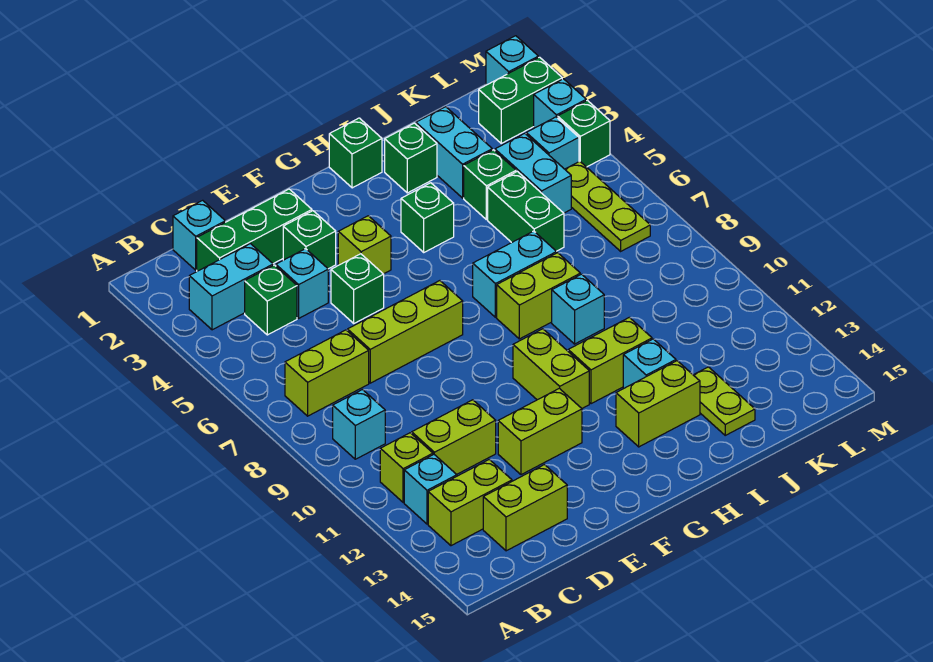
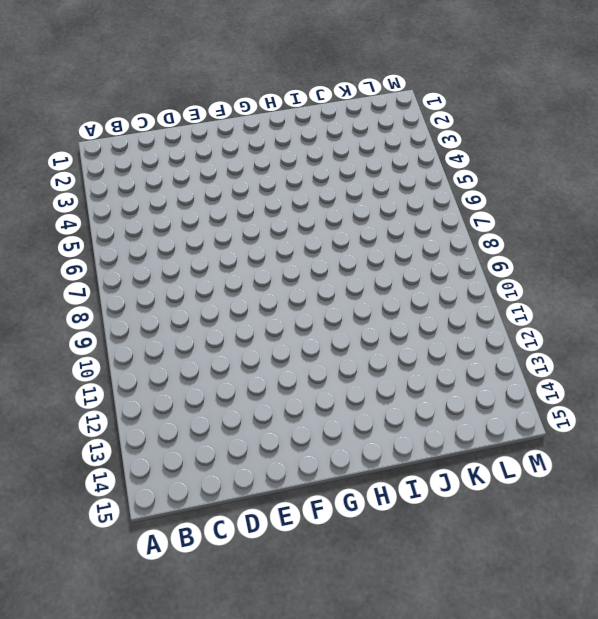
none -> cyan 1x2 brick [189,244,273,330]
none -> lime 1x2 brick [285,330,369,416]
none -> cyan 1x1 brick [333,390,385,459]
none -> lime 1x1 brick [380,433,433,503]

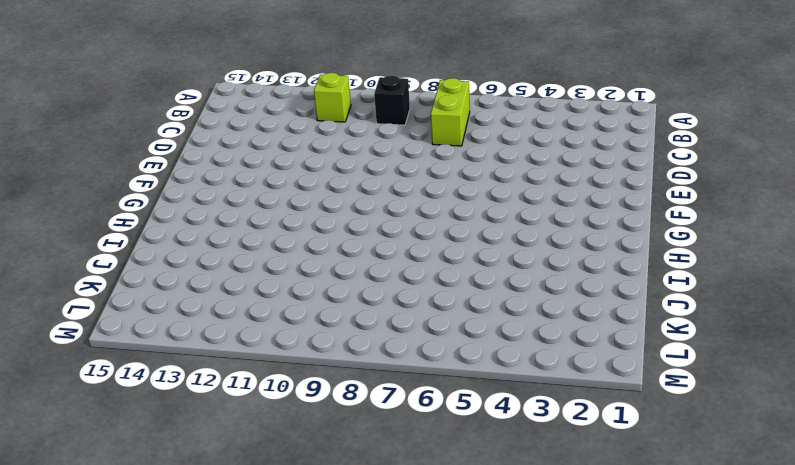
black 1x1 brick [374,75,410,125] -> cyan 1x1 brick [333,390,385,459]
none -> cyan 1x2 brick [189,244,273,330]
none -> cyan 1x1 brick [404,455,457,524]
none -> lime 1x2 brick [428,460,512,546]
none -> cyan 1x1 brick [173,200,225,270]

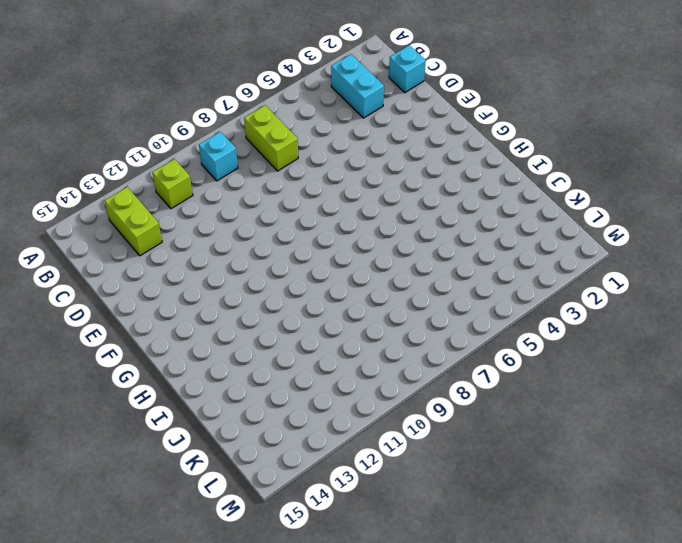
none -> cyan 1x1 brick [404,455,457,524]
none -> green 1x3 brick [197,189,312,271]
none -> green 1x1 brick [245,265,297,335]
none -> lime 1x2 brick [411,400,496,474]

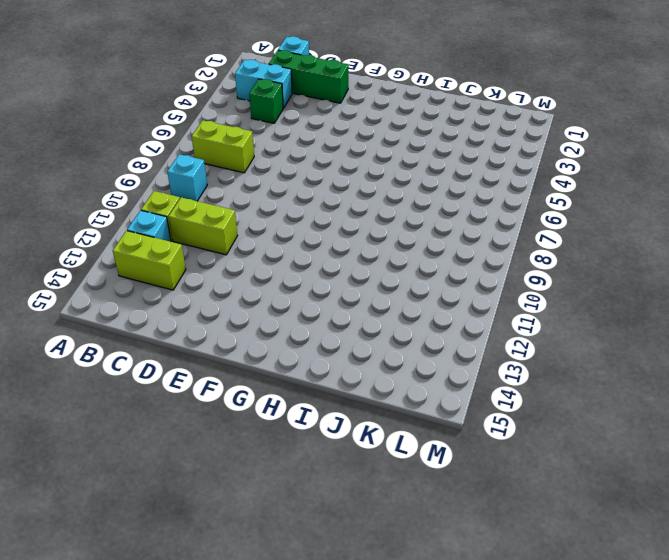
none -> lime 1x2 brick [483,465,567,551]
none -> cyan 1x1 brick [276,249,328,318]
none -> lime 1x3 brick [348,281,463,383]
none -> green 1x1 brick [283,211,336,269]

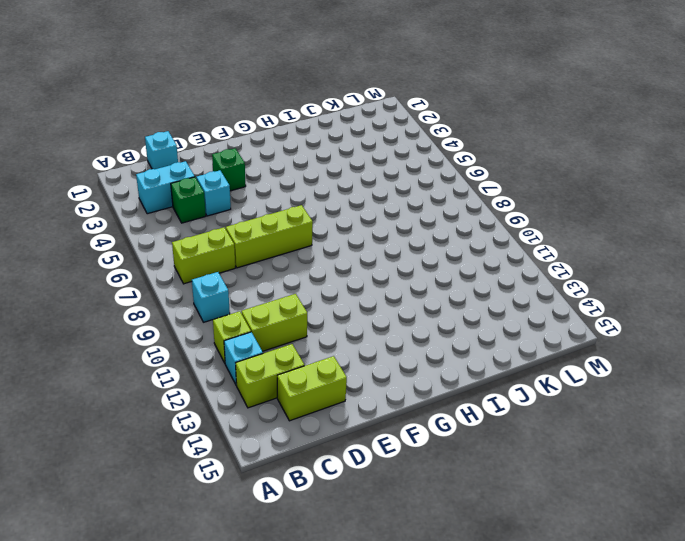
none -> green 1x3 brick [197,189,312,271]
none -> green 1x1 brick [331,254,384,323]
none -> lime 1x2 brick [498,388,582,475]
none -> lime 1x1 brick [338,216,391,274]

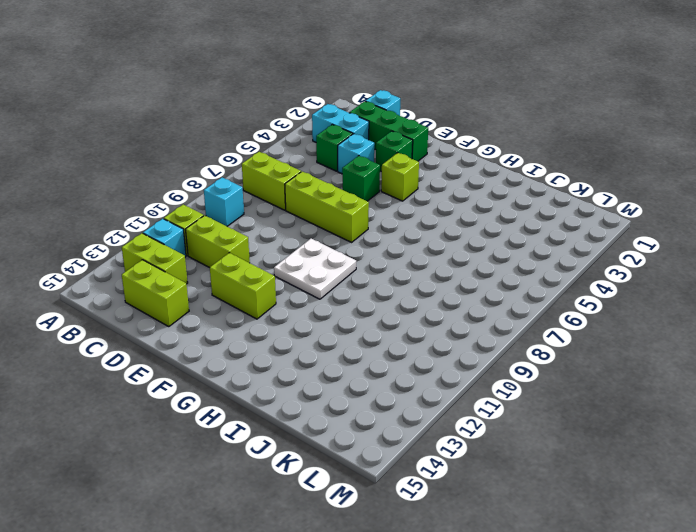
white 2x2 plate [274,239,356,299] -> lime 1x2 brick [513,329,589,408]
none -> green 1x1 brick [329,118,382,188]
none -> green 1x1 brick [401,183,454,252]
none -> cyan 1x2 brick [473,231,557,317]
none -> lime 1x2 brick [497,253,580,339]

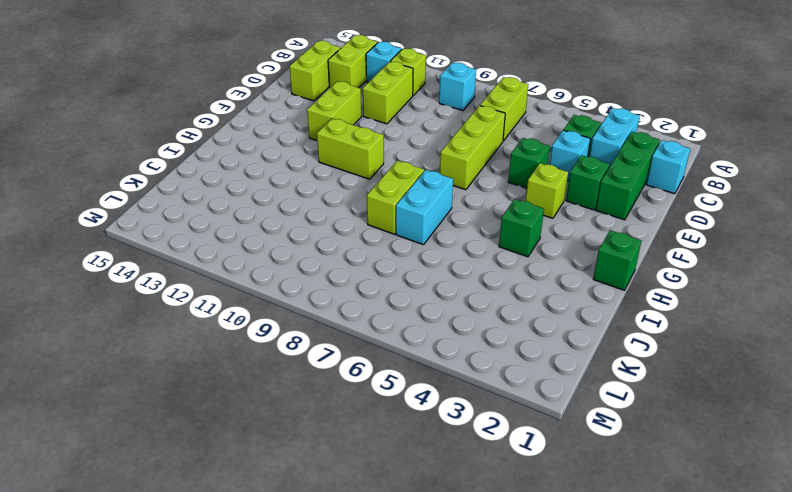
none -> lime 1x2 brick [568,317,652,404]
none -> lime 1x2 brick [616,361,700,447]
none -> green 1x1 brick [385,123,437,193]
none -> cyan 1x1 brick [552,274,604,344]

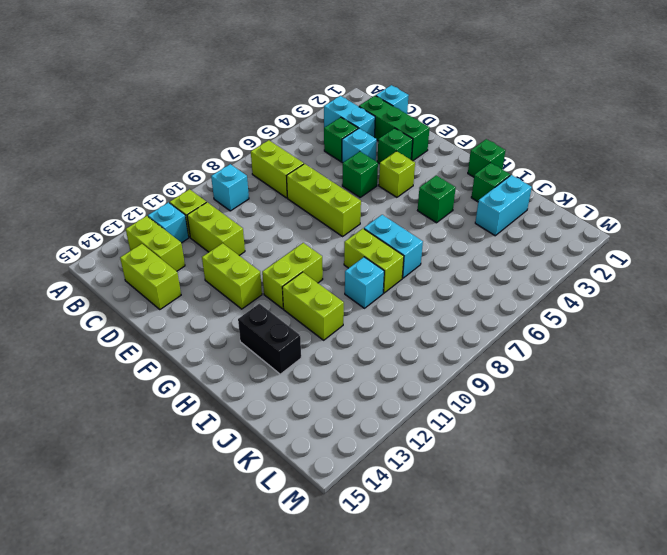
black 1x2 brick [238,304,301,374] -> lime 1x2 brick [616,361,700,447]
none -> cyan 1x1 brick [623,339,676,389]
none -> green 1x1 brick [464,150,516,220]
none -> green 1x2 brick [488,171,564,251]
none -> lime 1x2 plate [694,367,755,435]

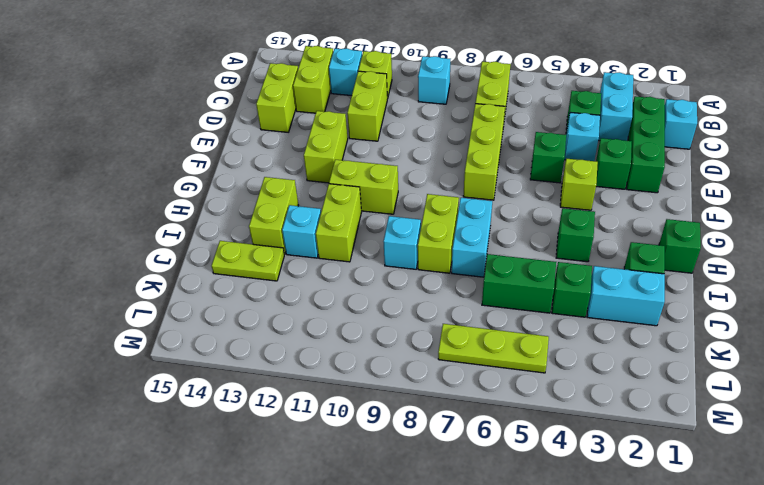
none -> cyan 1x2 brick [495,133,571,213]
none -> green 1x2 brick [479,57,562,143]
none -> cyan 1x1 brick [526,117,579,169]
none -> cyan 1x1 brick [486,36,538,85]

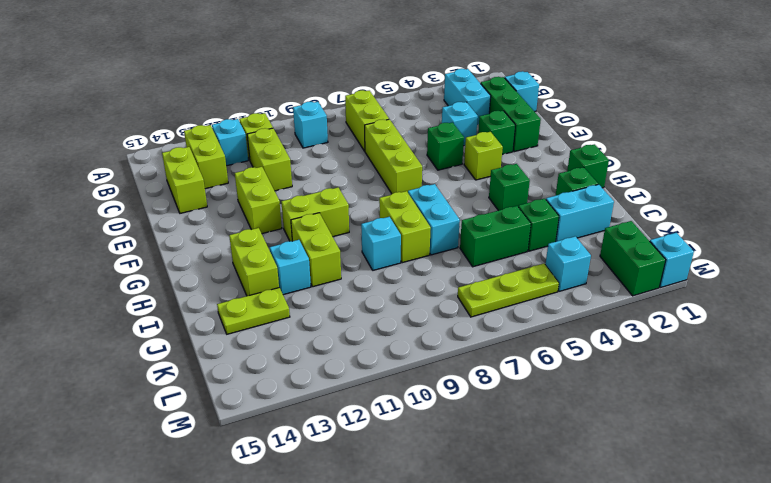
none -> green 1x1 brick [245,265,297,335]
none -> cyan 1x2 brick [495,133,571,213]
none -> cyan 1x1 brick [534,79,586,128]
none -> green 1x1 brick [558,100,610,167]

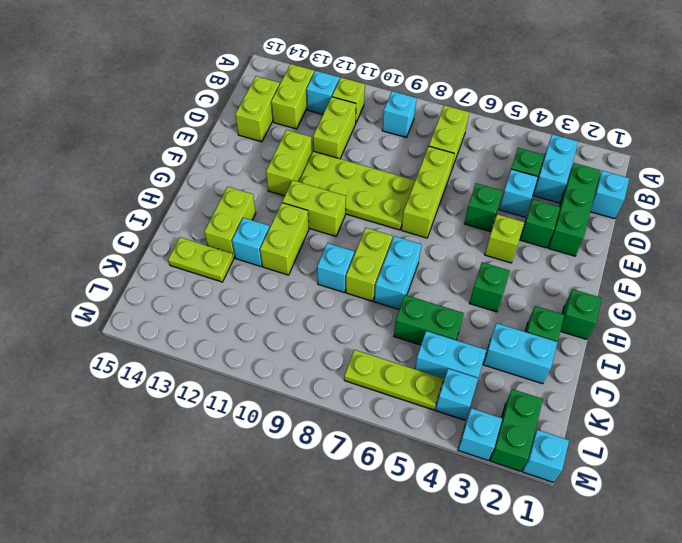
lime 2x4 plate [299,151,415,230] -> none
none -> green 1x1 brick [464,150,516,220]
none -> green 1x1 brick [558,100,610,167]

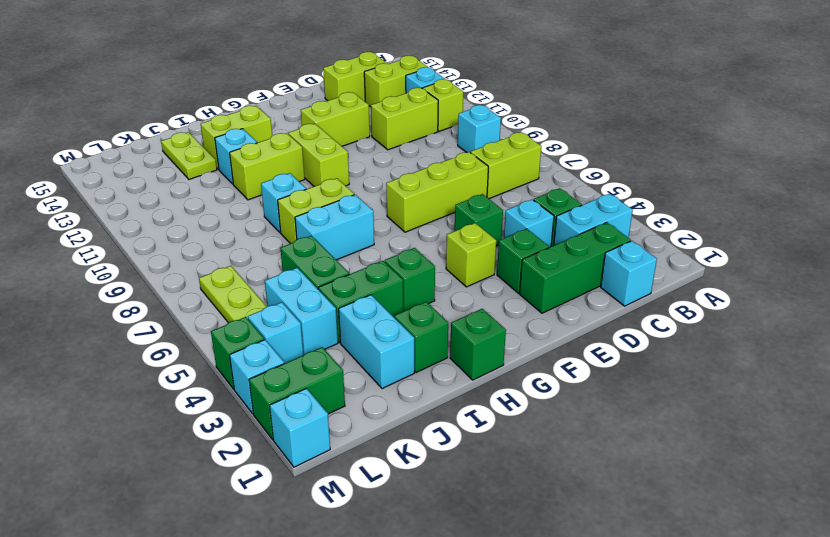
green 1x2 brick [318,261,403,342] -> green 1x1 brick [464,150,516,220]

